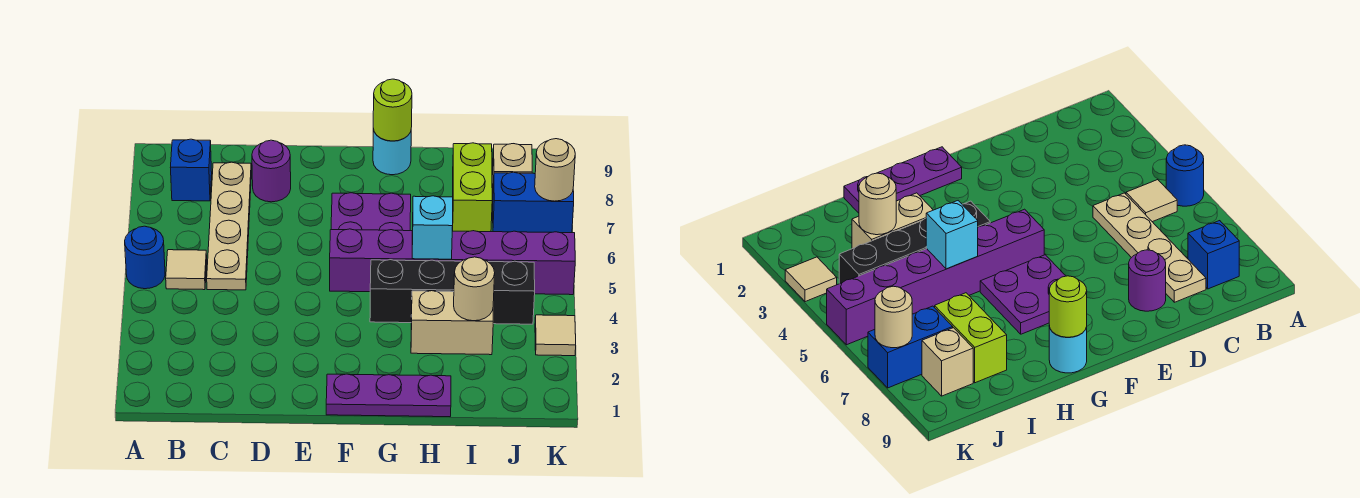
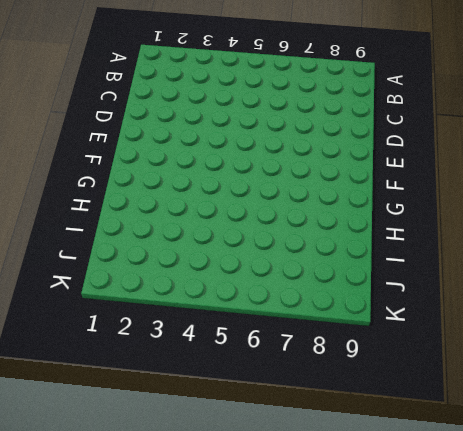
none -> blue 1x1 round brick [125,226,165,289]
none -> tan 1x1 tile [166,250,207,290]
none -> blue 1x1 brick [171,139,212,201]

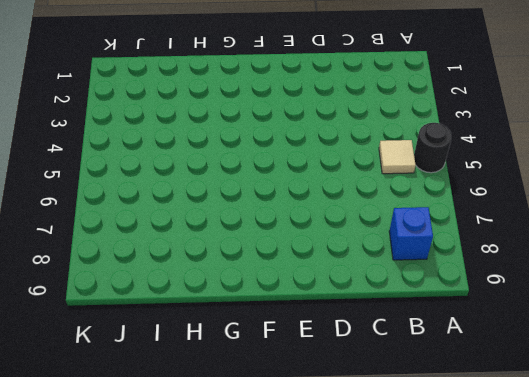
black 1x1 round brick [414,123,451,173] -> blue 1x1 round brick [125,226,165,289]
none -> tan 1x4 plate [207,162,251,290]
none -> purple 1x1 round brick [252,140,291,202]
none -> purple 1x3 plate [326,374,451,417]

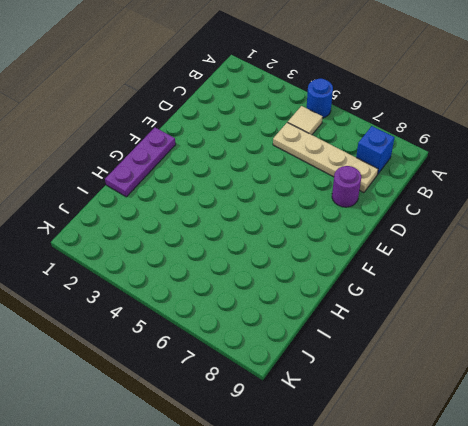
none -> purple 1x6 brick [330,229,575,295]
none -> purple 2x2 plate [331,193,411,231]
none -> black 1x4 brick [370,260,535,324]

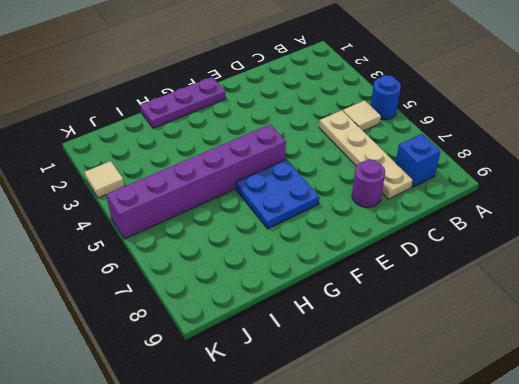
blue 2x2 plate [236,159,319,229] -> purple 2x2 plate [331,193,411,231]
none -> black 1x4 brick [370,260,535,324]
none -> cyan 1x1 round brick [373,129,411,175]
none -> tan 1x2 brick [411,291,493,355]

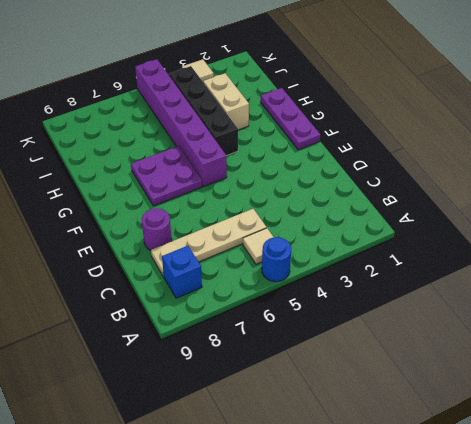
none -> cyan 1x1 round brick [373,129,411,175]
none -> lime 1x2 brick [453,143,492,232]
none -> blue 1x2 brick [493,172,574,233]

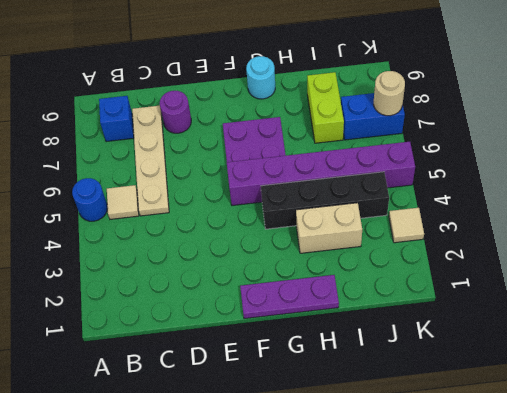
none -> tan 1x1 brick [492,144,532,188]
none -> lime 1x1 round brick [373,79,412,141]
none -> cyan 1x1 brick [412,196,453,259]

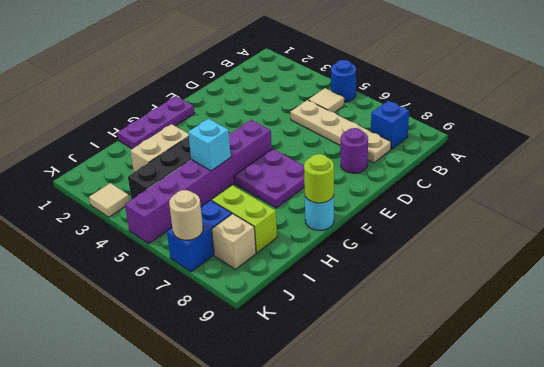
none -> tan 1x1 round brick [454,257,495,321]

